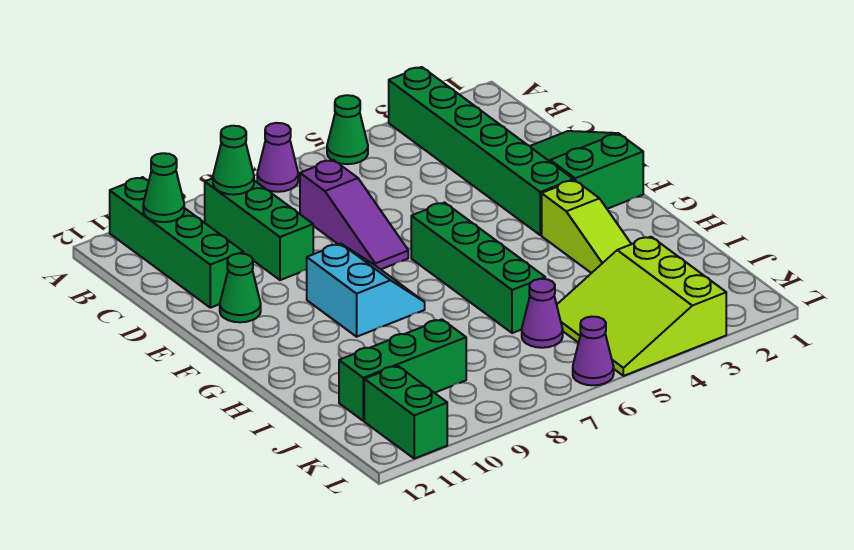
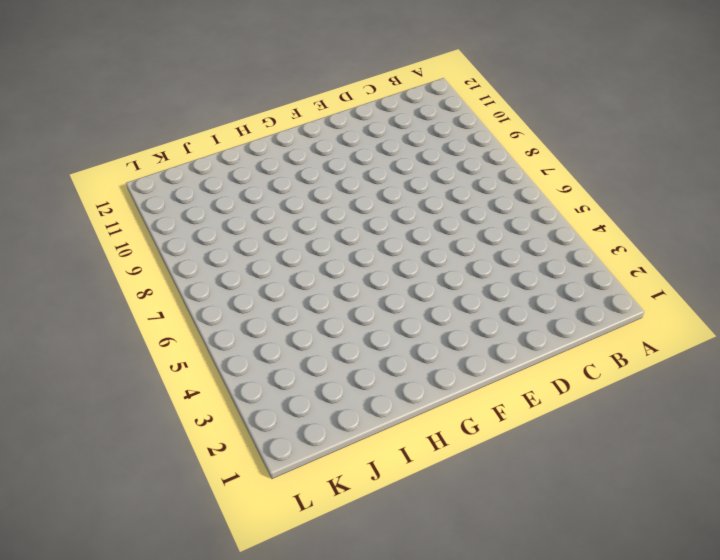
none -> green 1x6 brick [389,67,573,235]
none -> green 1x1 cone [327,95,368,164]
none -> purple 1x1 cone [257,123,298,192]

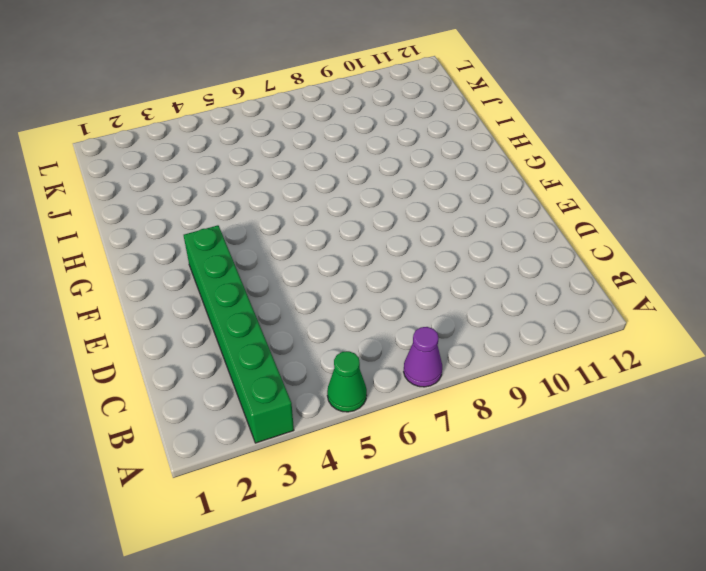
none -> green 1x4 brick [110,177,243,308]
none -> green 1x3 brick [205,178,313,280]
none -> purple 1x3 slope [300,160,408,269]

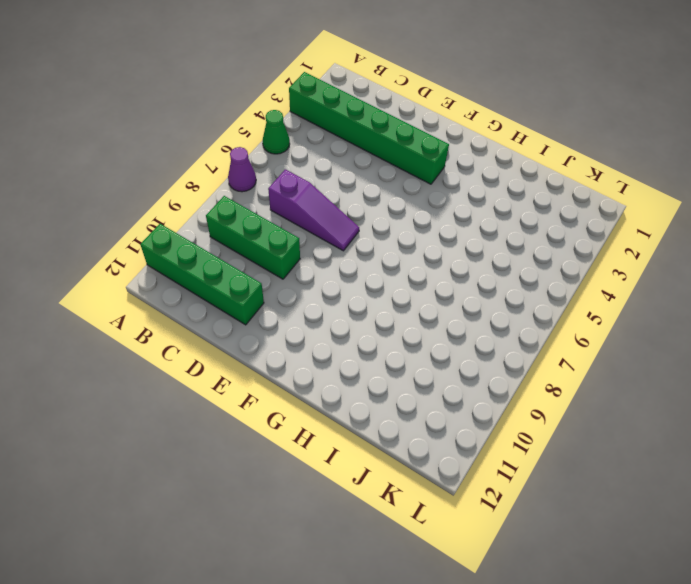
none -> green 2x3 slope [530,131,643,209]
none -> green 1x1 cone [220,253,261,322]
none -> green 1x4 brick [411,203,545,333]

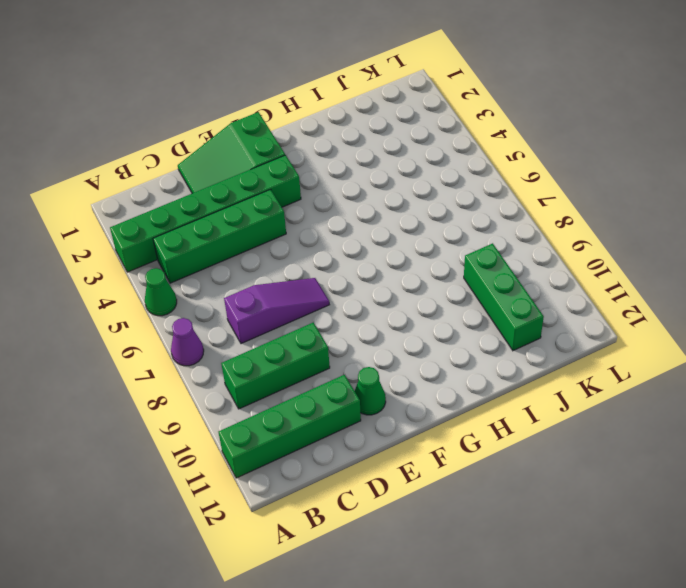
green 1x4 brick [153,190,286,283] -> green 1x4 brick moved to [411,203,545,333]
none -> cyan 2x2 slope [307,244,425,337]
none -> lime 1x3 slope [542,180,631,273]
none -> lime 3x3 slope [557,237,726,376]

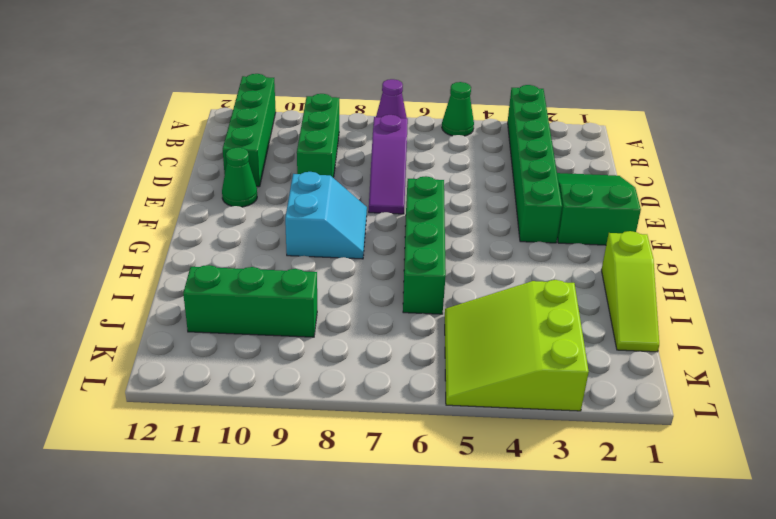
lime 1x3 slope [601,231,659,352] -> lime 1x3 slope moved to [542,180,631,273]
none -> purple 1x1 cone [522,279,563,348]
none -> green 1x2 brick [364,366,447,459]
none -> purple 1x1 cone [573,317,614,385]

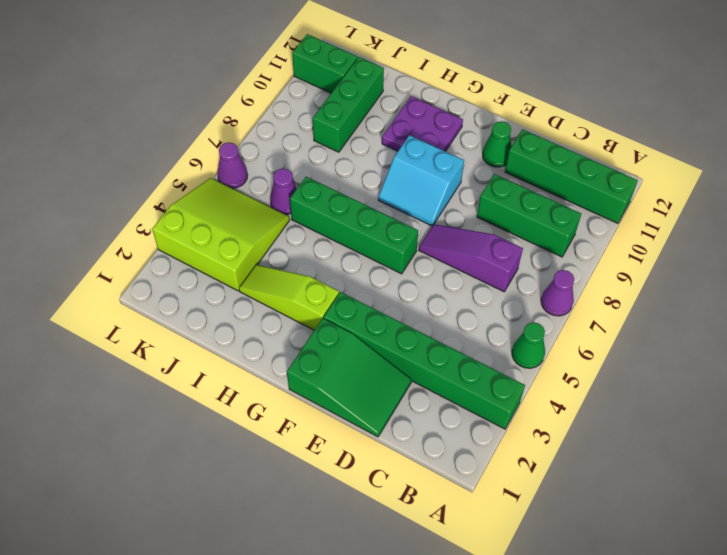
purple 2x2 plate [382,96,463,151] -> none
none -> green 1x1 cone [213,126,254,195]
none -> green 1x1 cone [143,153,184,222]

